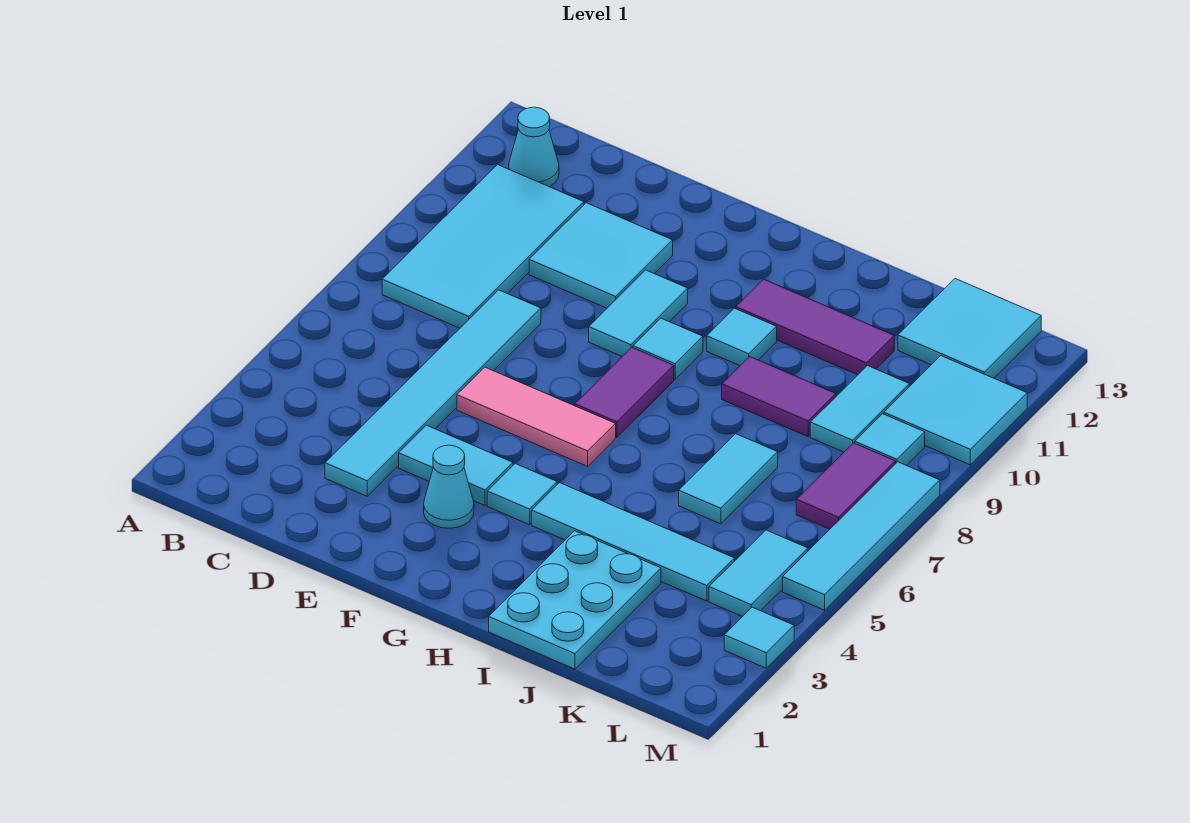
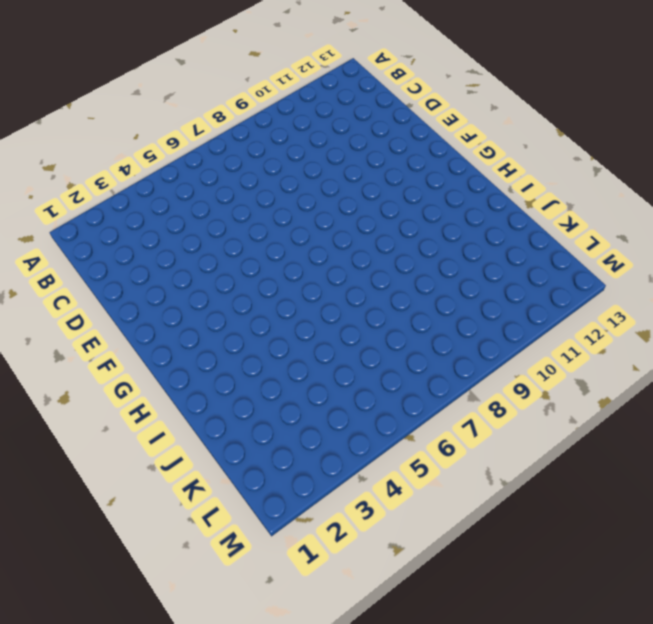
none -> cyan 2x4 tile [382,165,584,328]
none -> cyan 1x1 cone [509,107,559,187]
none -> cyan 1x6 tile [325,290,541,496]

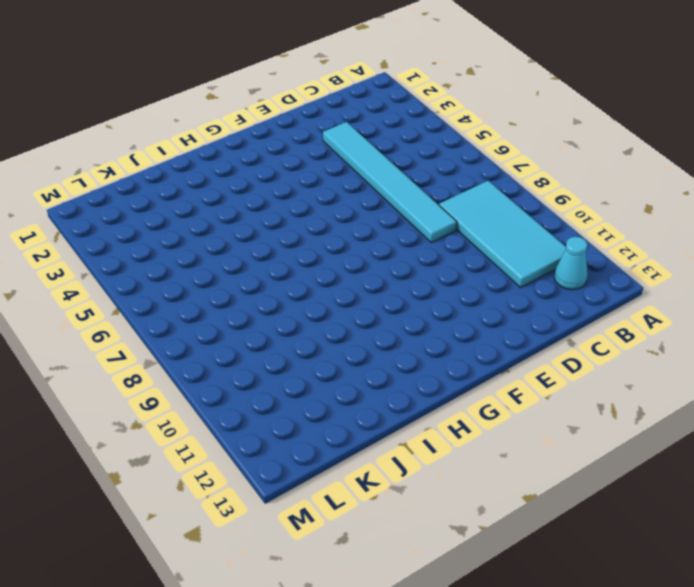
none -> cyan 2x2 tile [529,203,673,308]
none -> cyan 1x2 tile [399,425,513,505]
none -> pink 1x3 tile [457,367,616,466]

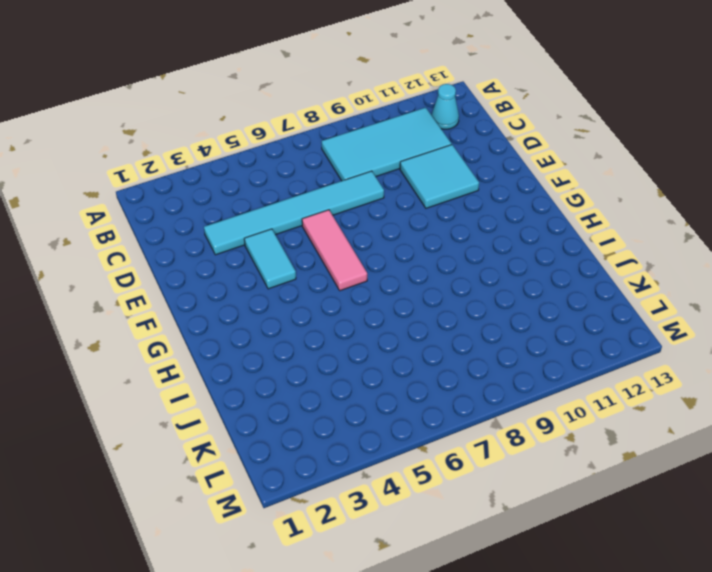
none -> cyan 1x1 cone [424,445,474,528]
none -> cyan 1x2 tile [589,270,688,356]
none -> cyan 1x1 tile [487,464,557,525]

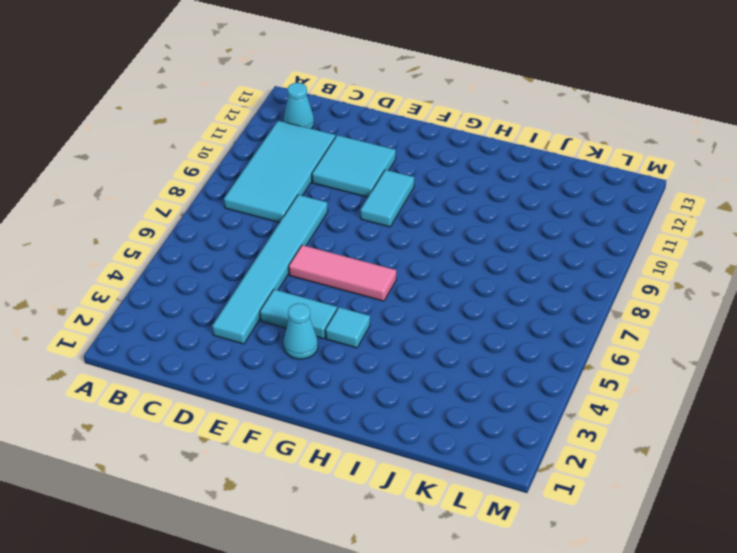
none -> purple 1x2 tile [575,347,674,437]
none -> cyan 1x1 tile [633,318,703,379]
none -> cyan 1x4 tile [532,483,735,601]

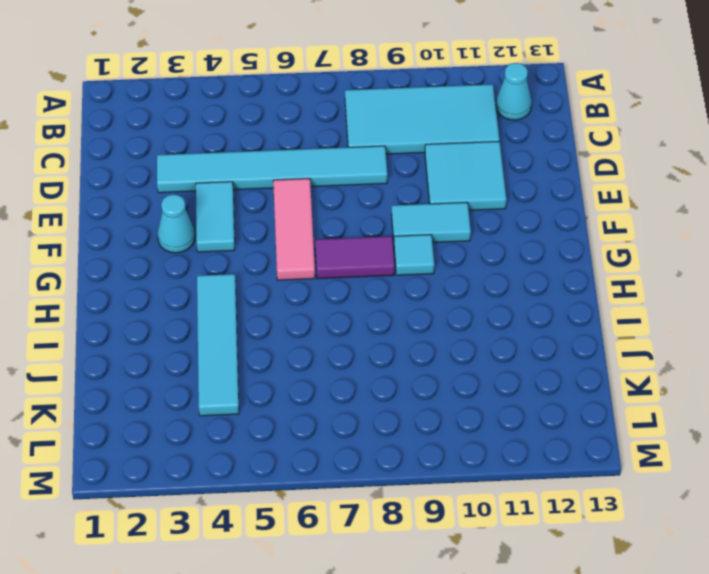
none -> cyan 1x1 tile [487,464,557,525]
none -> cyan 1x1 tile [707,308,777,366]
none -> purple 1x3 tile [736,279,894,375]

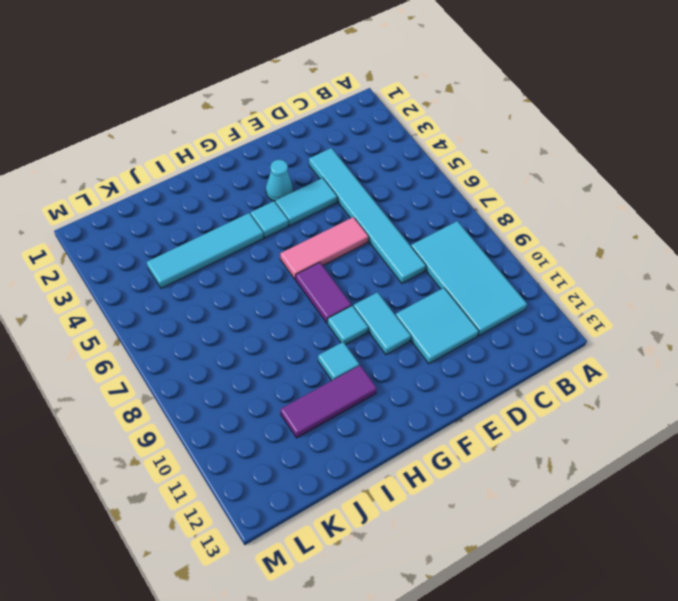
none -> cyan 1x1 cone [509,107,559,187]
none -> cyan 2x3 plate [489,531,661,669]
none -> purple 1x2 tile [722,356,836,436]

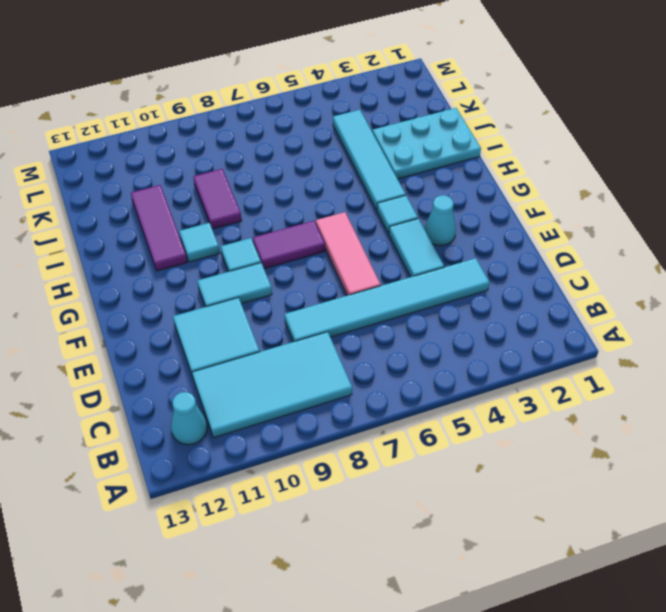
none -> cyan 1x2 tile [679,434,778,524]
none -> cyan 1x2 tile [810,366,910,452]
none -> cyan 2x2 tile [898,279,1041,378]

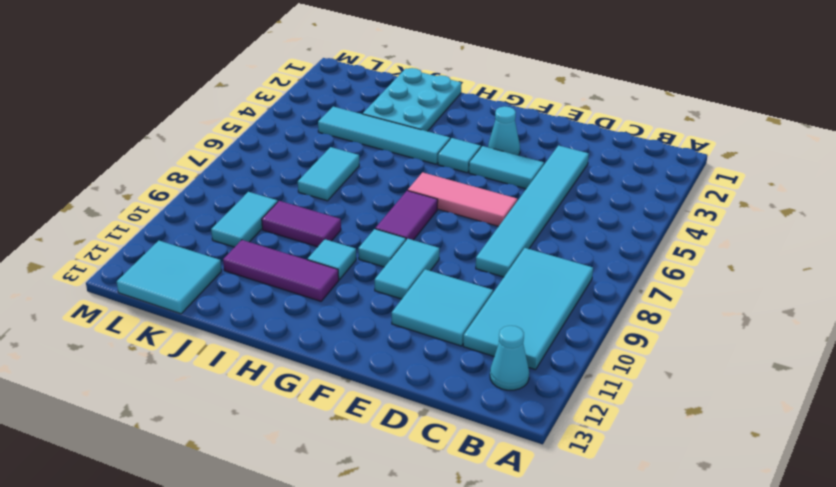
none -> cyan 1x2 tile [709,530,808,617]
none -> purple 1x2 tile [796,443,896,529]
none -> cyan 1x1 tile [855,414,925,466]

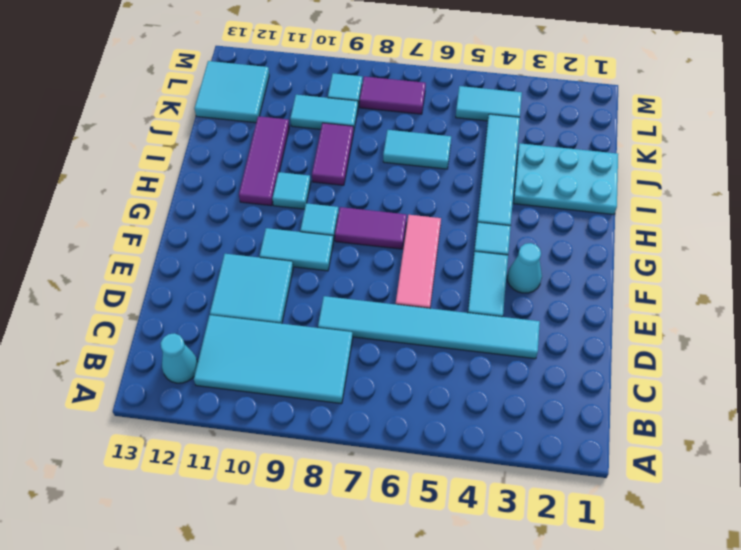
none -> cyan 2x2 tile [884,356,1027,465]
none -> cyan 1x1 tile [724,607,794,668]
none -> cyan 1x4 tile [783,462,940,610]

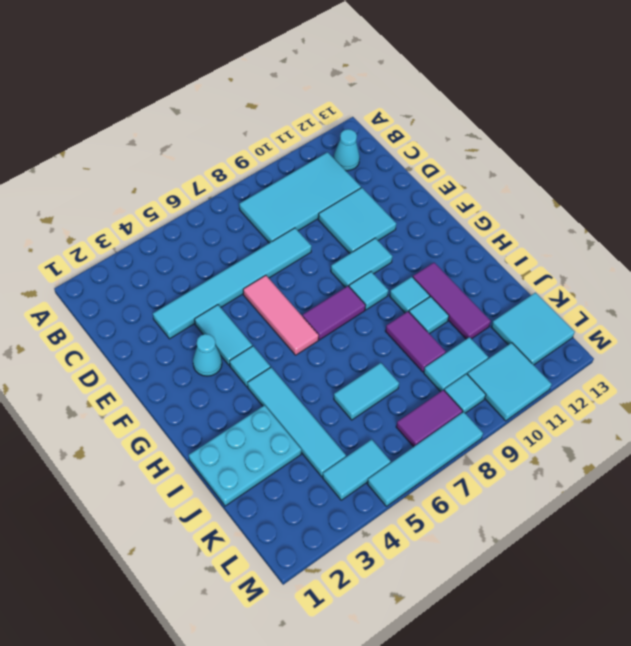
cyan 1x1 tile [409,297,449,334] -> cyan 1x1 tile moved to [724,607,794,668]

